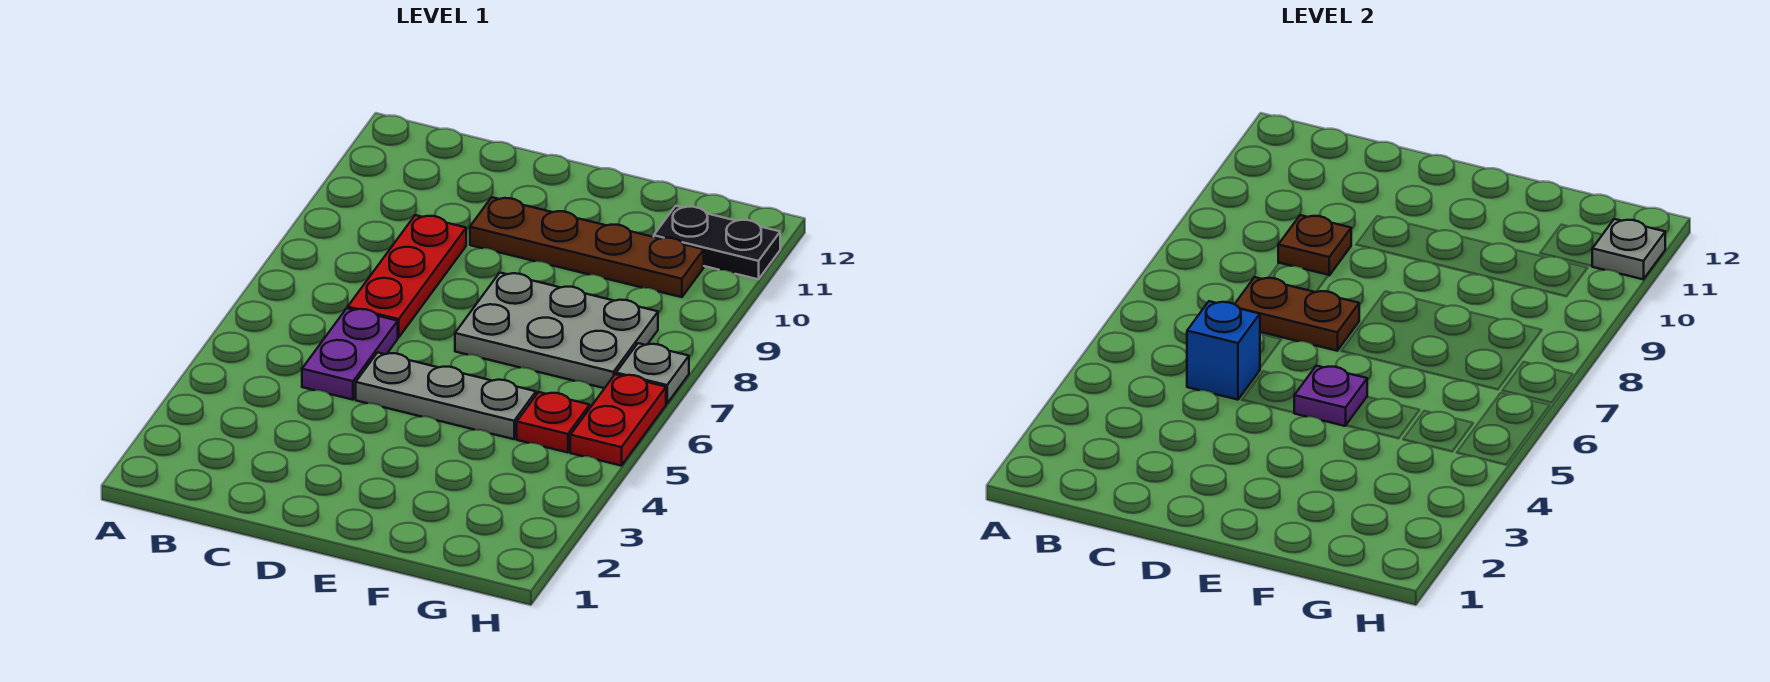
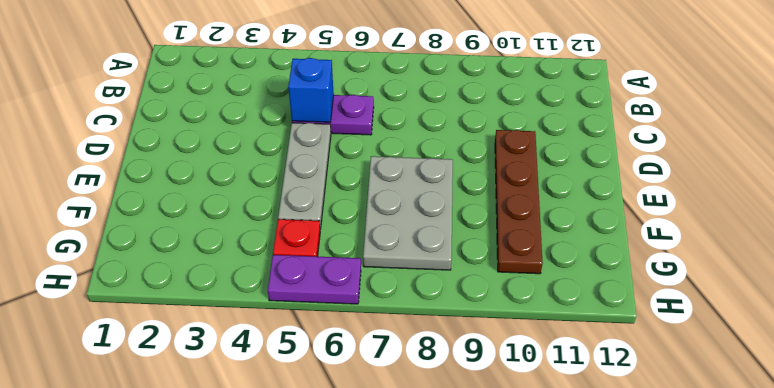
purple 1x2 plate [268,255,361,304] -> red 1x2 plate [570,374,666,466]
none -> red 1x3 plate [348,215,466,338]
none -> black 1x2 plate [654,206,780,279]
none -> grey 1x1 plate [616,343,689,404]

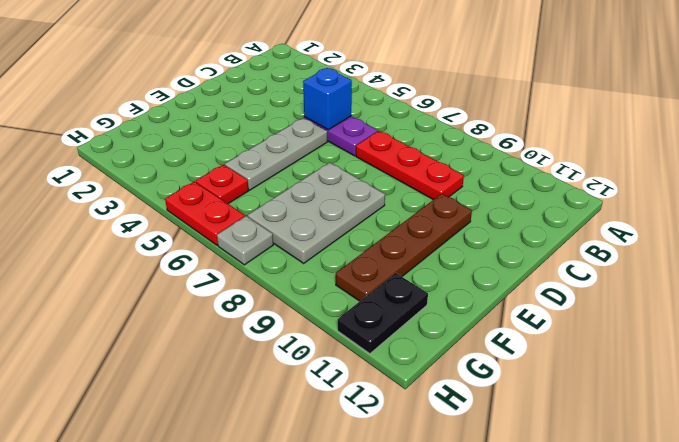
none -> brown 1x2 plate [1235,277,1359,351]
none -> brown 1x1 plate [1278,215,1351,275]
none -> purple 1x1 plate [1294,366,1367,426]

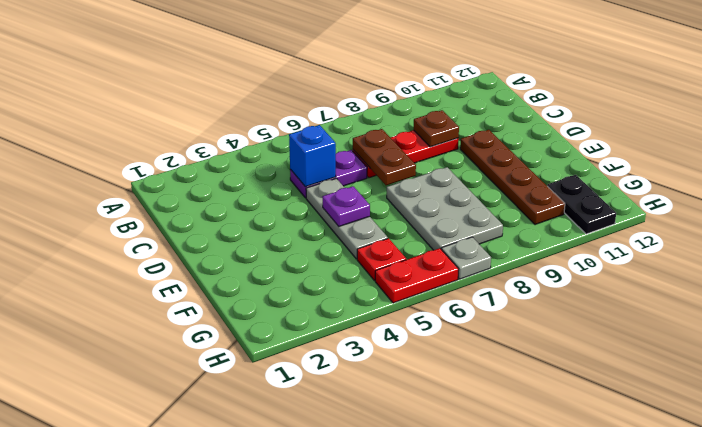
none -> grey 1x1 plate [1592,219,1665,279]

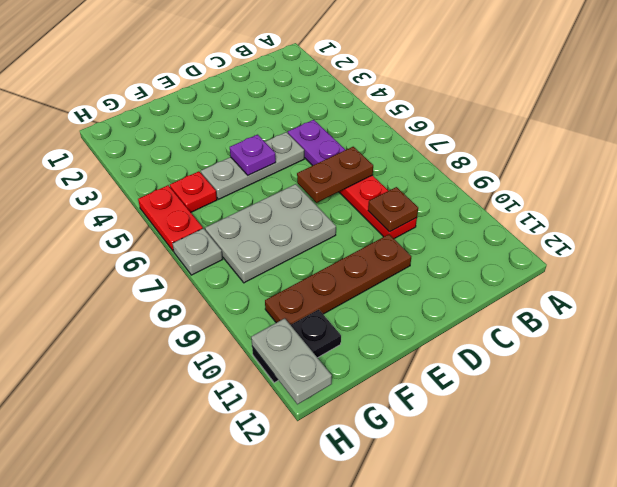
grey 1x2 plate [251,318,332,404] -> grey 1x1 plate [1592,219,1665,279]
none -> blue 1x1 brick [1187,301,1260,400]

